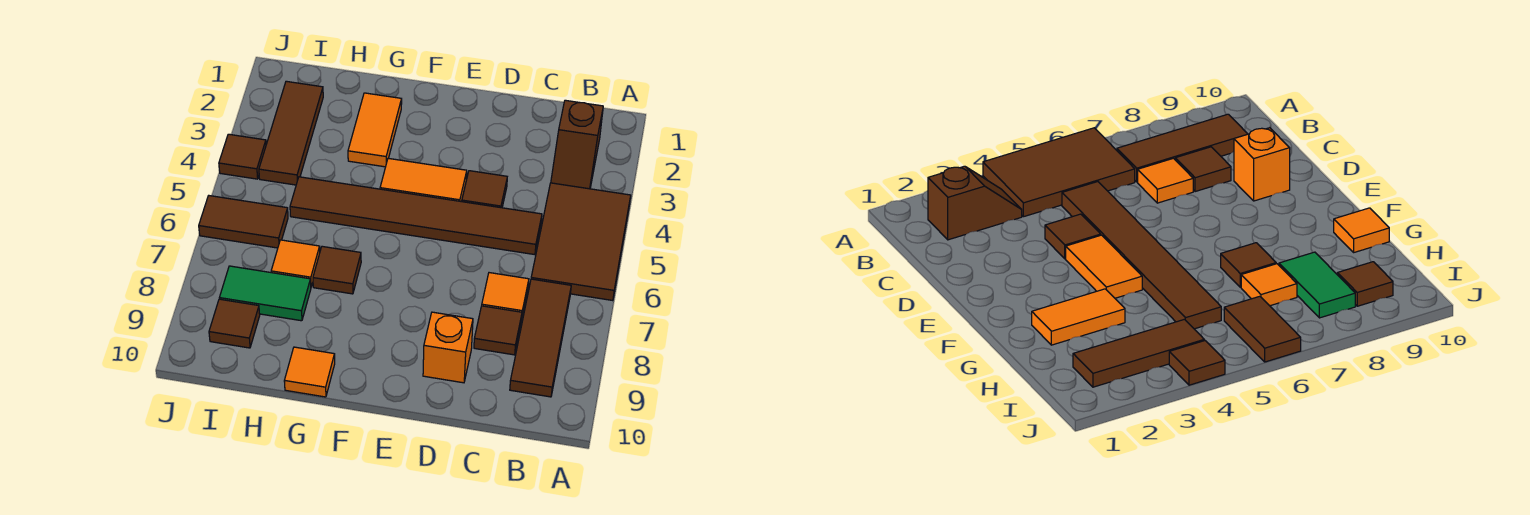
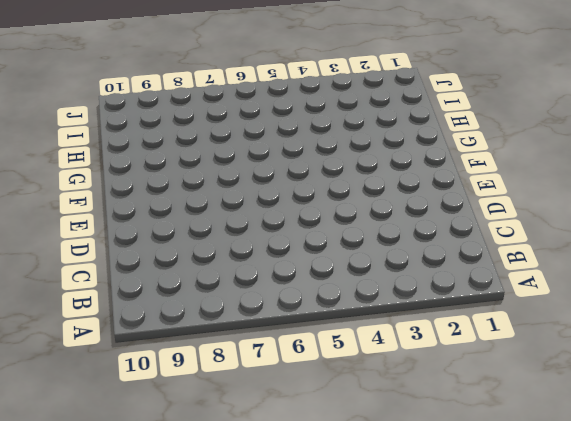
none -> brown 2x3 tile [531,183,631,301]
none -> brown 1x2 slope [551,100,603,189]
none -> brown 1x3 tile [510,279,571,397]

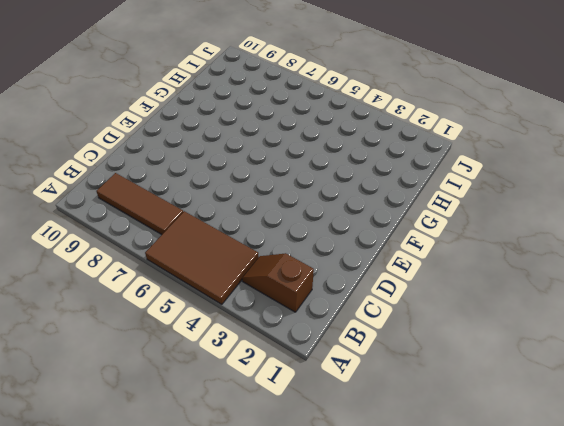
none -> brown 1x6 tile [290,177,542,255]
none -> orange 1x1 tile [482,273,529,317]
none -> brown 1x1 tile [474,306,522,355]

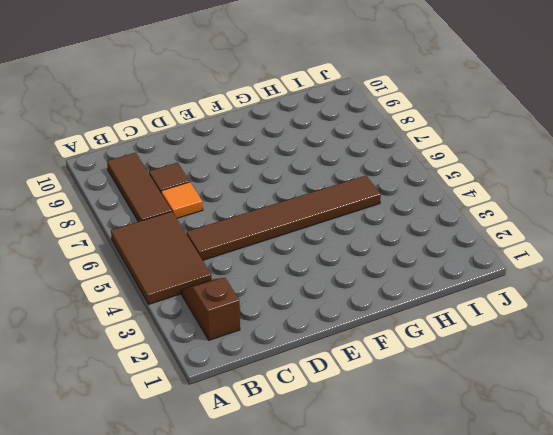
none -> brown 1x1 tile [462,171,507,208]
none -> orange 1x1 brick [423,312,473,383]
none -> orange 1x2 tile [380,158,467,201]

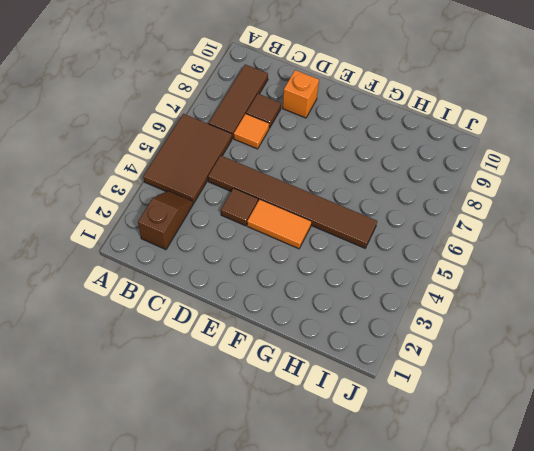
none -> orange 1x2 tile [348,93,402,167]
none -> brown 1x1 tile [313,246,361,294]
none -> orange 1x1 tile [284,347,335,397]

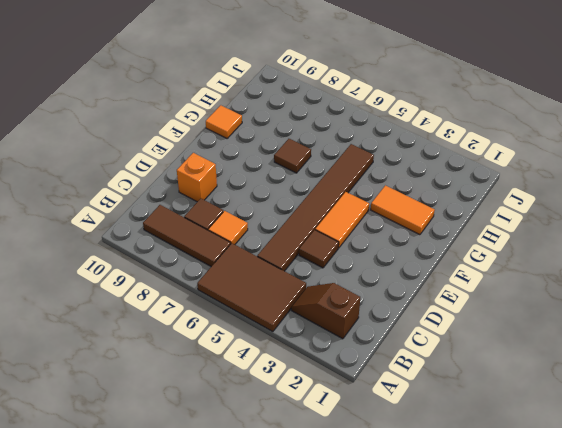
none -> orange 1x1 tile [271,240,320,286]
none -> green 1x2 tile [220,266,311,321]
none -> brown 1x3 tile [259,81,323,185]

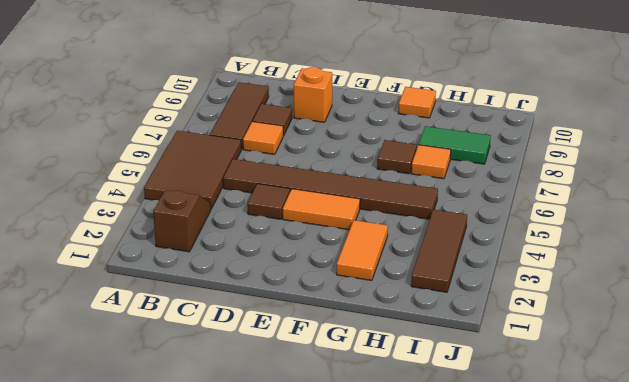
none -> brown 1x2 tile [199,196,288,248]
none -> brown 1x1 tile [209,299,260,348]
none -> brown 1x1 tile [219,134,266,179]

